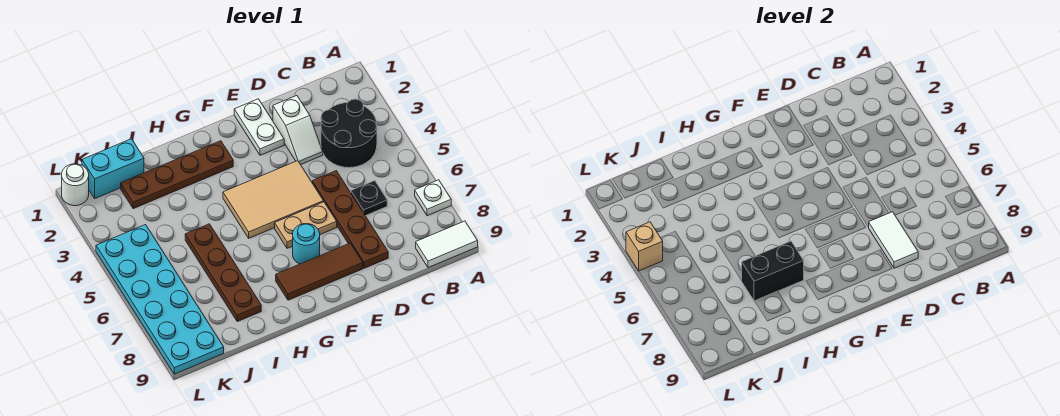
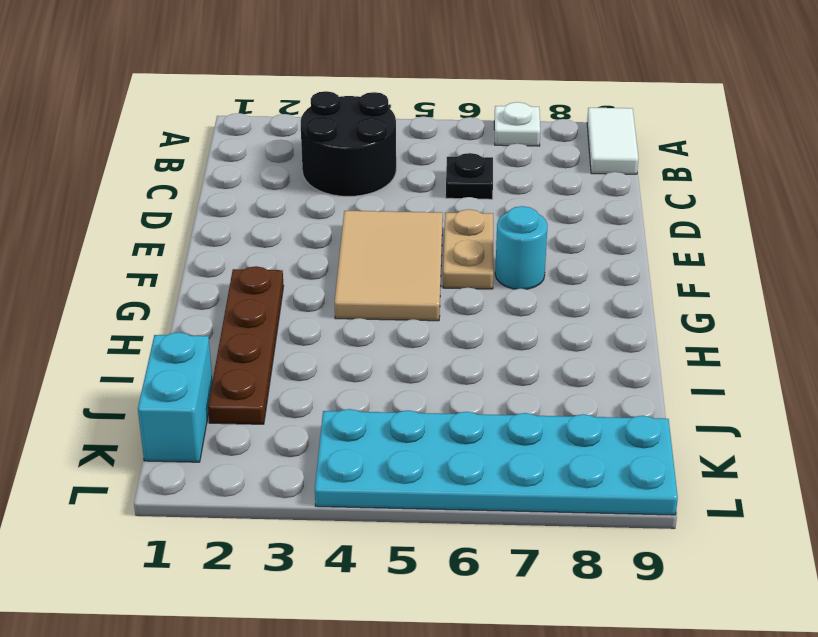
none -> white 1x2 slope [273,96,323,165]
none -> brown 1x4 plate [312,171,388,268]
none -> white 1x2 plate [234,99,284,155]

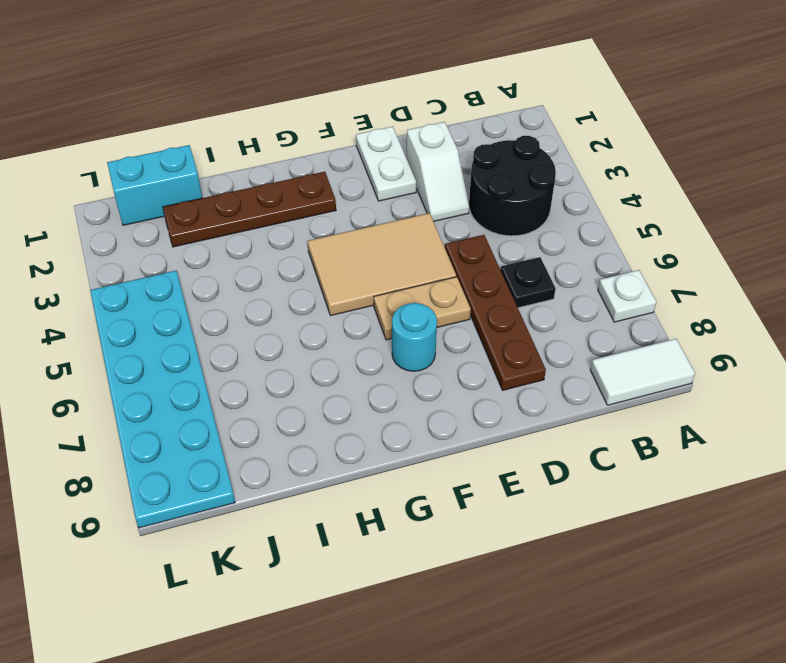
none -> brown 1x3 tile [276,243,363,300]
none -> brown 1x4 plate [185,224,261,321]
none -> white 1x1 round brick [62,164,89,206]

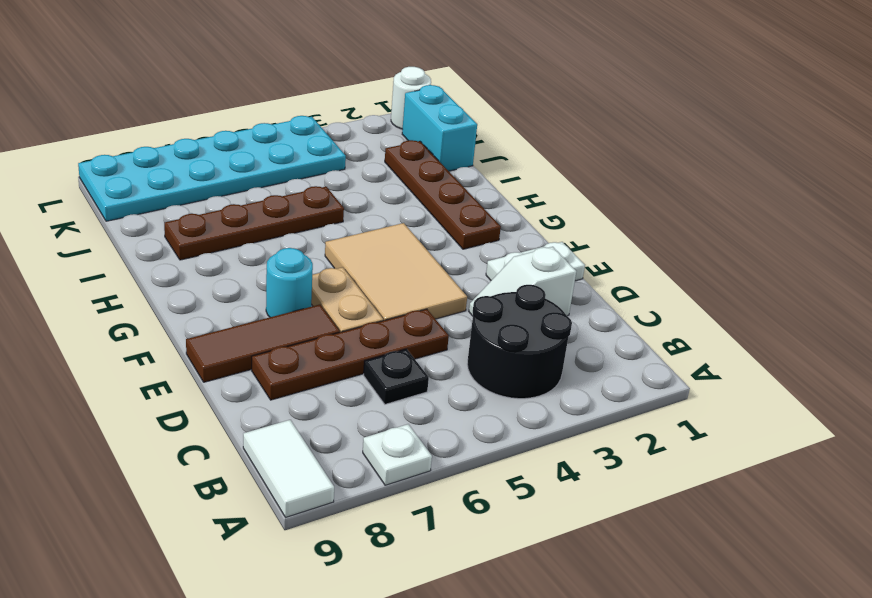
brown 1x3 tile [186,305,340,382] -> brown 1x3 tile turned to [276,243,363,300]
none -> white 1x2 tile [869,212,918,268]
none -> black 1x2 brick [742,241,804,301]
none -> tan 1x1 brick [626,222,663,271]

